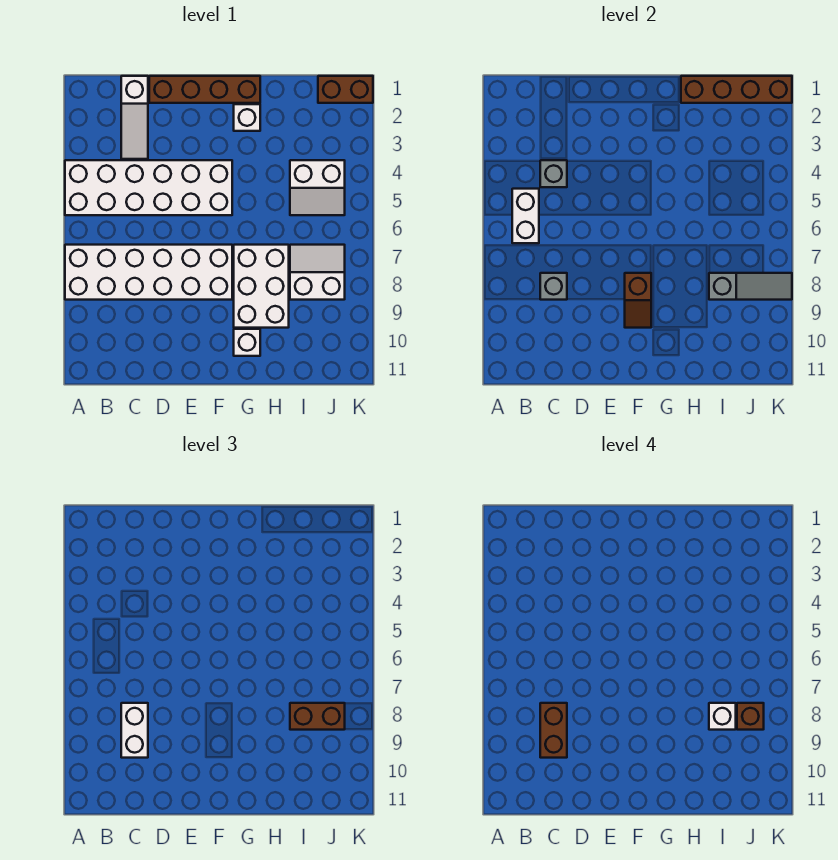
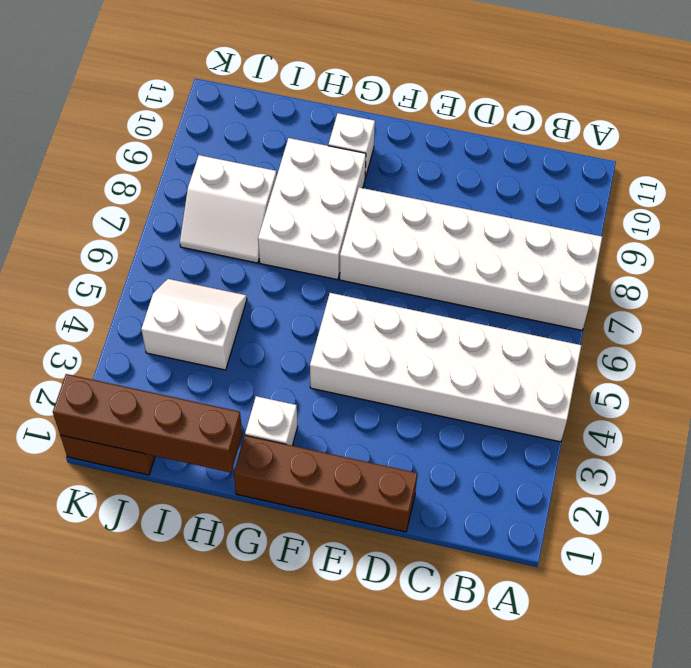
none -> white 1x3 slope [121,76,148,159]
none -> white 1x2 brick [512,189,539,243]
none -> grey 1x1 brick [540,160,567,187]

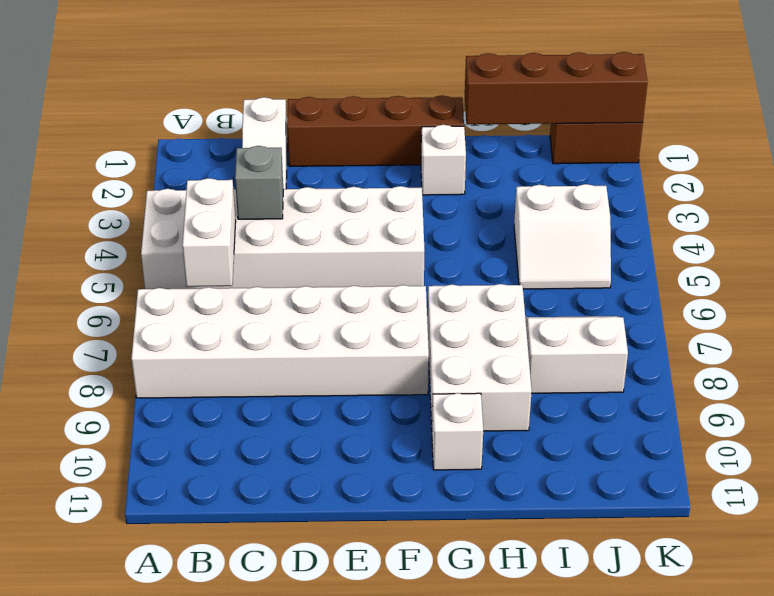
none -> grey 1x1 brick [540,273,567,300]
none -> brown 1x2 slope [625,273,651,328]
none -> grey 1x3 slope [709,273,792,300]

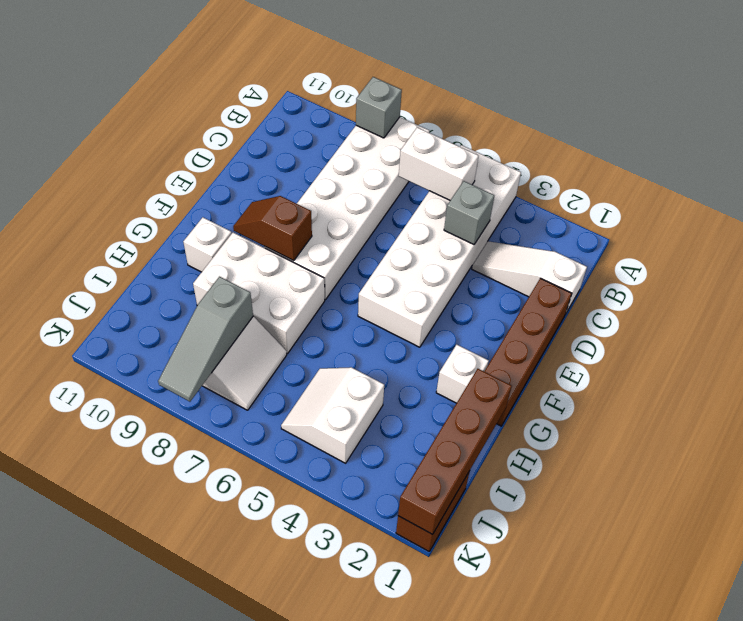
grey 1x1 brick [356,77,402,138] -> grey 1x1 brick moved to [540,273,567,300]
none -> white 1x2 brick [121,703,148,758]
none -> brown 1x2 brick [290,703,345,730]
none -> brown 1x2 brick [540,703,567,758]

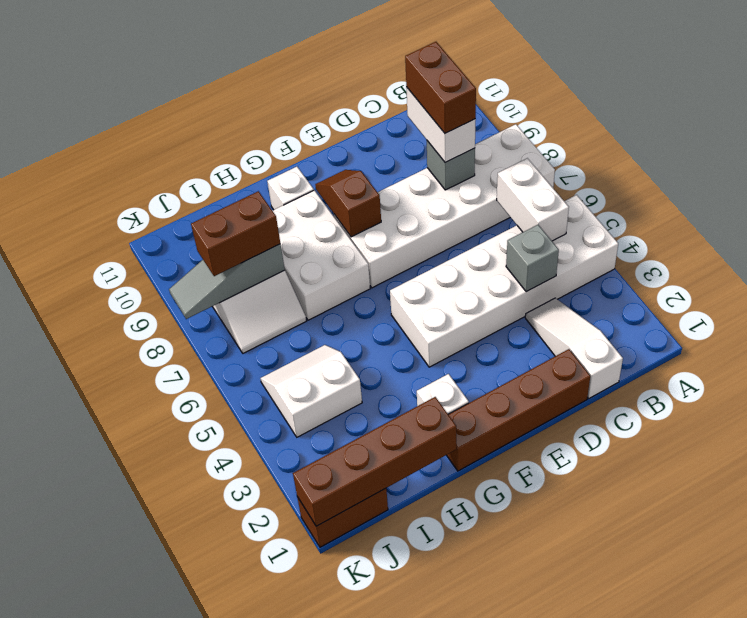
none -> white 1x1 brick [709,703,736,730]
none -> brown 1x1 brick [737,703,764,730]

